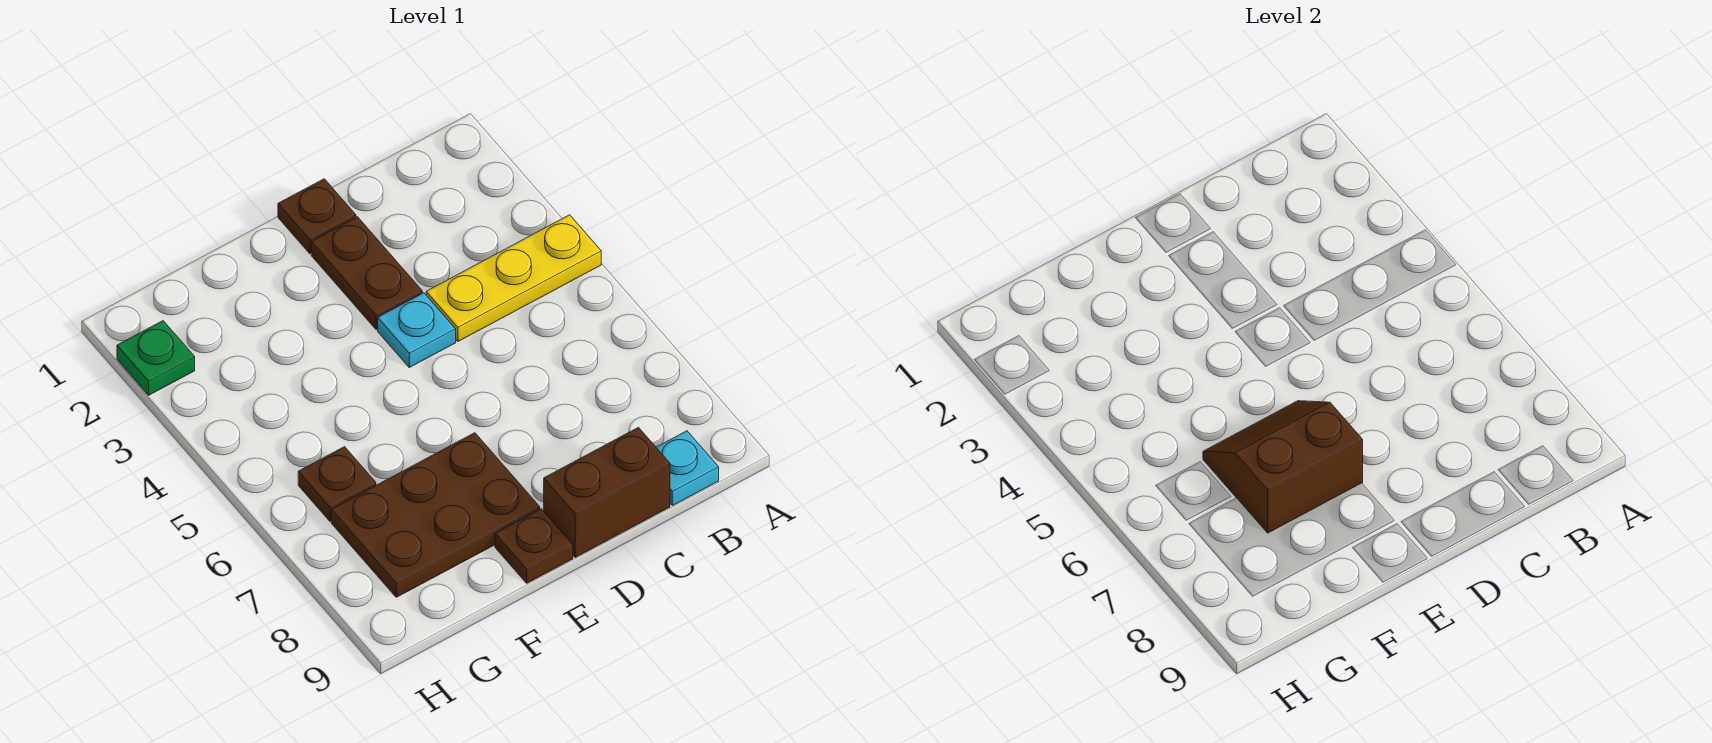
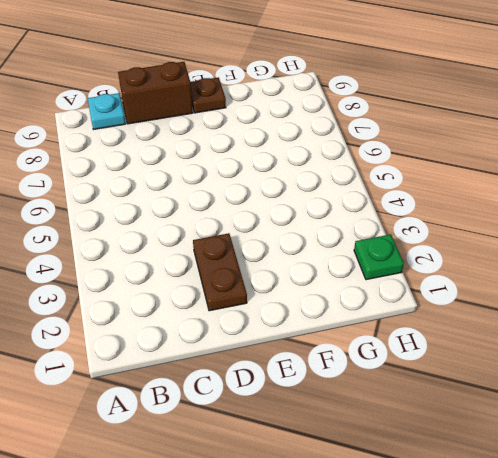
none -> yellow 1x3 plate [426,215,601,341]
none -> brown 1x1 plate [278,179,356,253]

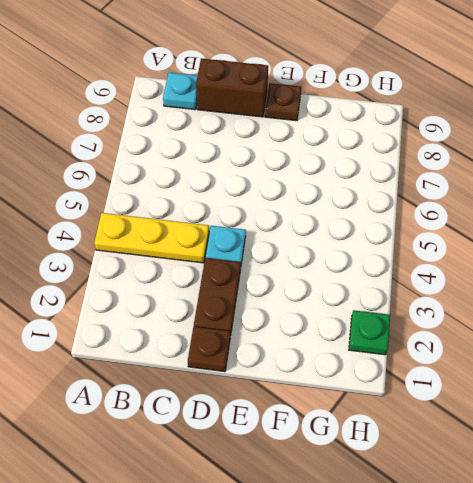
none -> brown 2x3 plate [331,433,540,597]
none -> brown 1x1 plate [298,447,376,521]

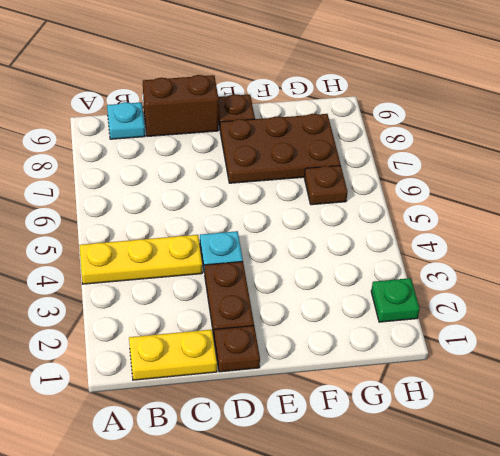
yellow 1x2 plate [129,330,217,380] -> none
none -> brown 2x2 slope [1203,401,1363,533]

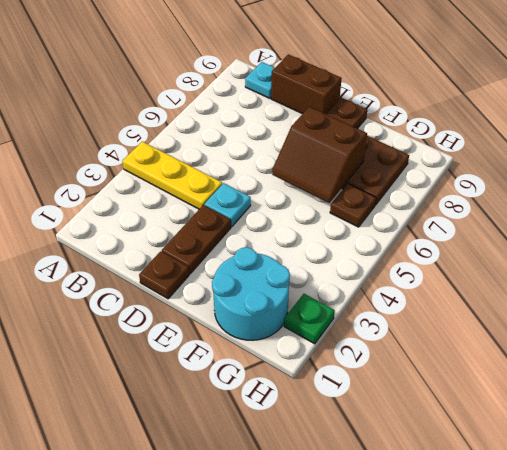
cyan 2x2 round brick [212,247,290,340] -> none

